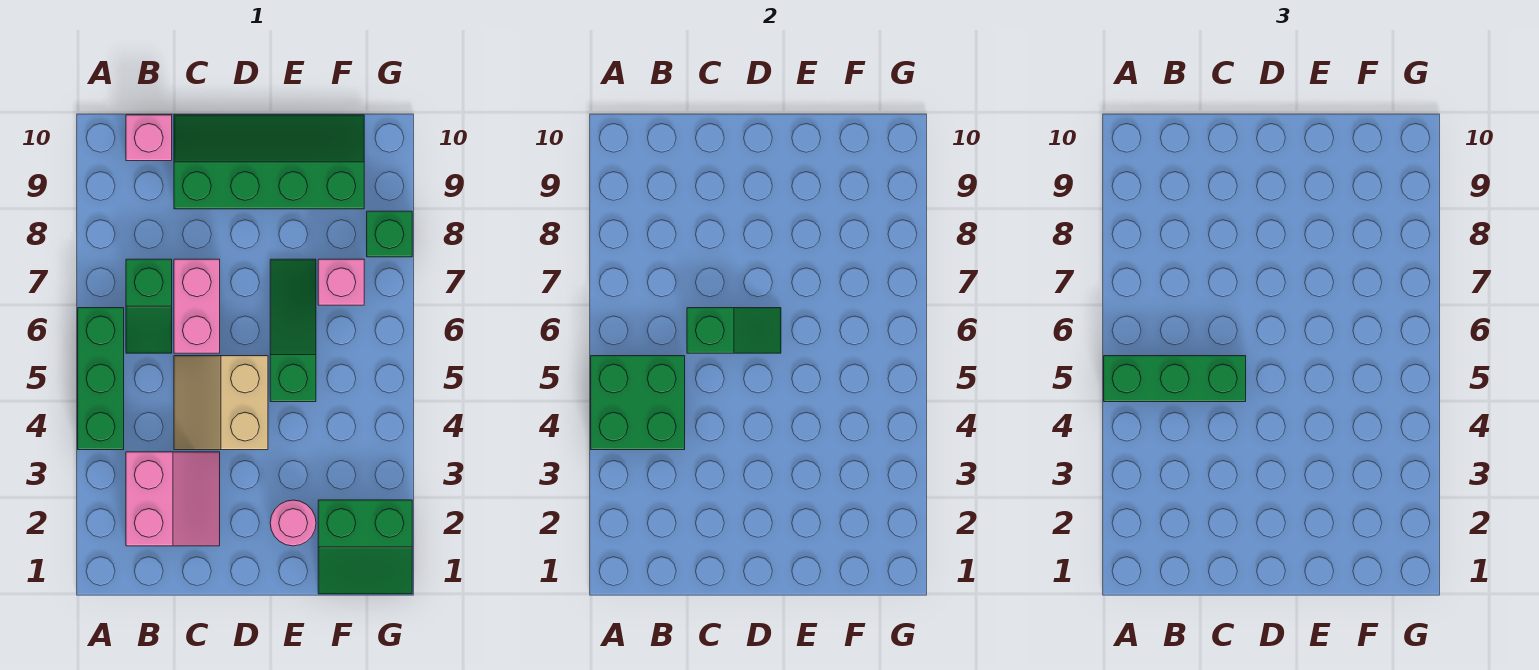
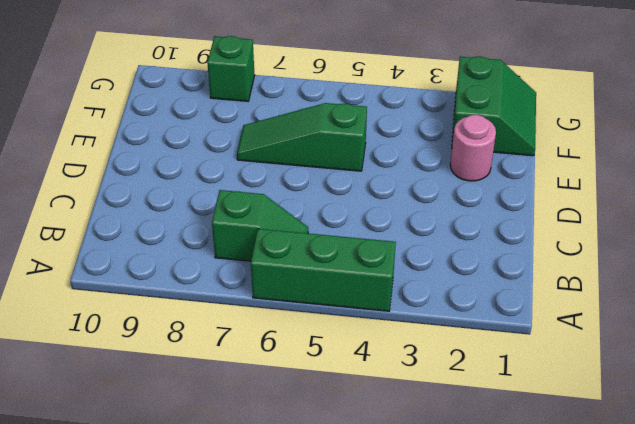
none -> pink 2x2 slope [126,452,220,546]
none -> pink 1x1 brick [126,115,172,161]
none -> tan 2x2 slope [174,356,268,450]

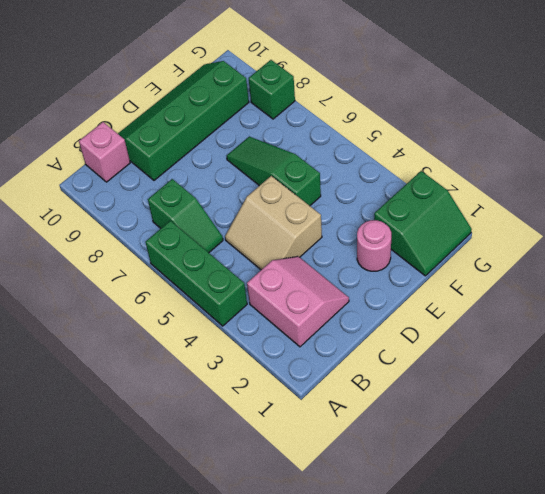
none -> pink 1x2 brick [174,259,220,353]
none -> pink 1x1 brick [318,259,364,305]
none -> green 2x2 brick [591,356,685,450]

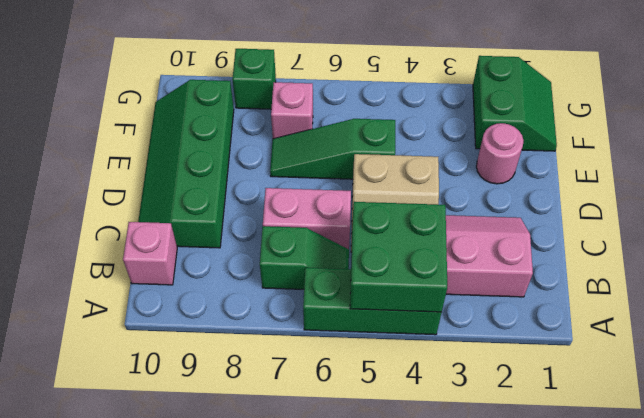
none -> green 1x2 slope [687,308,781,353]
none -> green 1x3 brick [1104,356,1246,402]

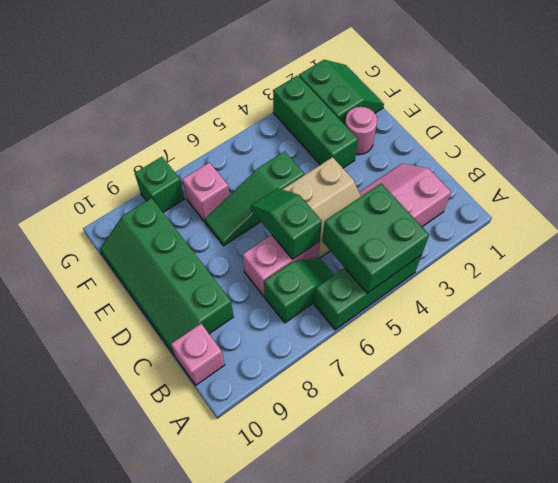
green 1x3 brick [273,75,358,168] -> green 1x3 brick moved to [1104,356,1246,402]

